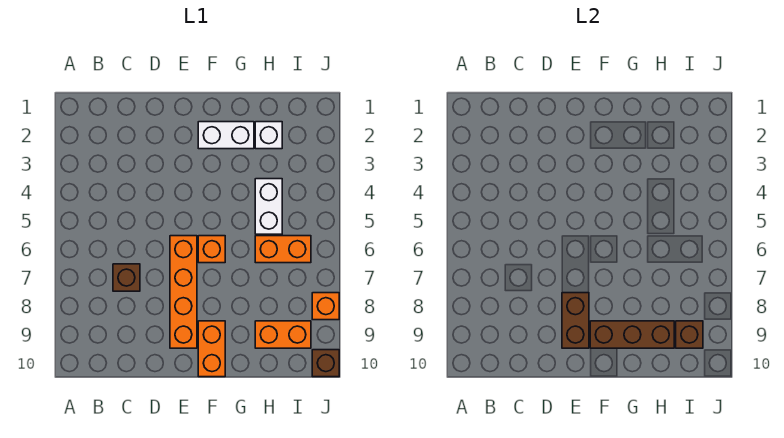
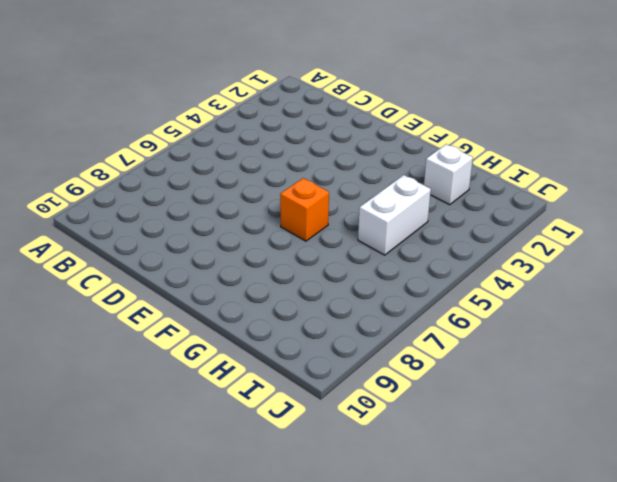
none -> brown 1x1 brick [113,264,140,291]
none -> orange 1x4 brick [170,236,197,348]
none -> white 1x2 brick [198,122,254,149]

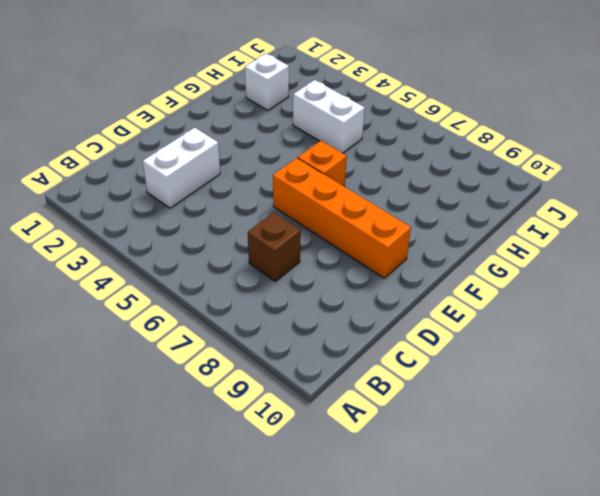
white 1x2 brick [143,127,220,208] -> white 1x2 brick moved to [198,122,254,149]
none -> orange 1x2 brick [198,321,225,377]
none -> orange 1x2 brick [255,236,311,263]
none -> orange 1x2 brick [255,321,311,348]

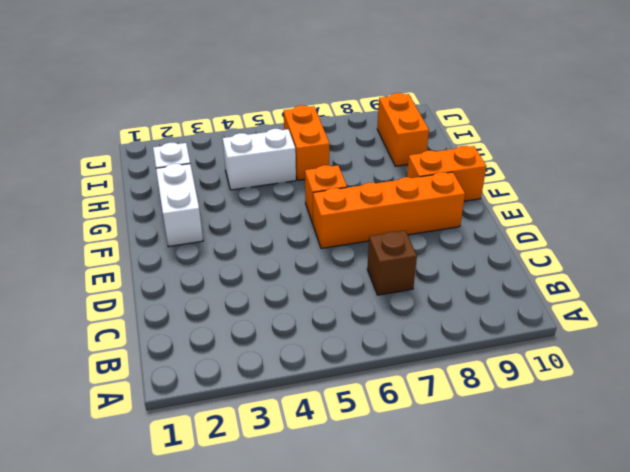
none -> orange 1x1 brick [312,293,339,320]
none -> brown 1x1 brick [312,350,339,377]
none -> brown 1x2 brick [562,293,589,348]

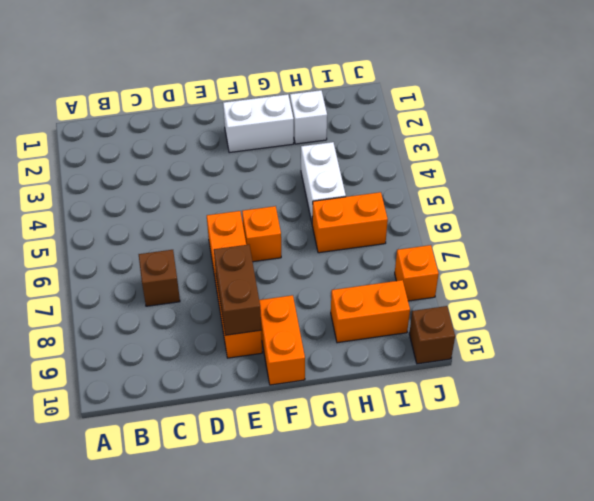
none -> brown 1x3 brick [590,321,674,348]
none -> brown 1x1 brick [676,321,703,348]

